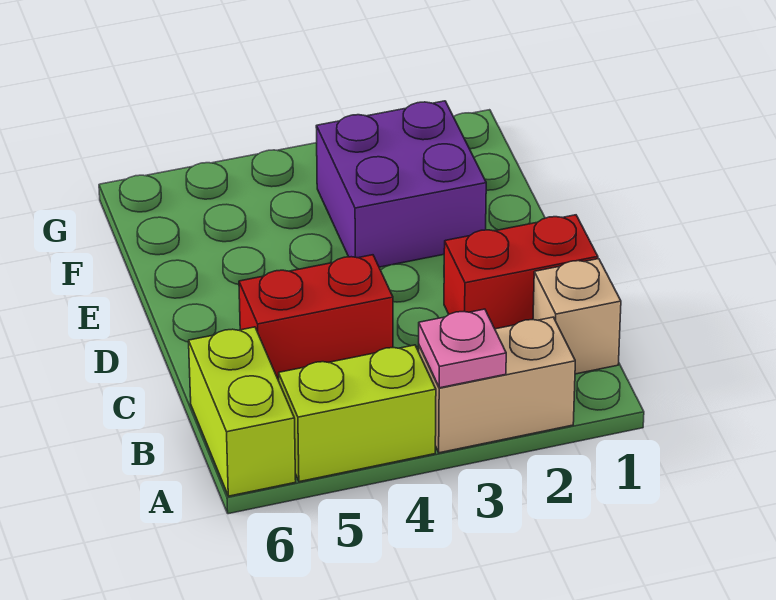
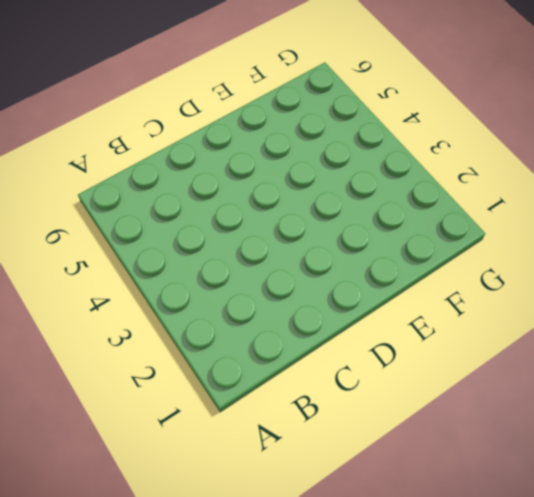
none -> tan 1x2 brick [419,317,575,453]
none -> lime 1x2 brick [279,345,436,482]

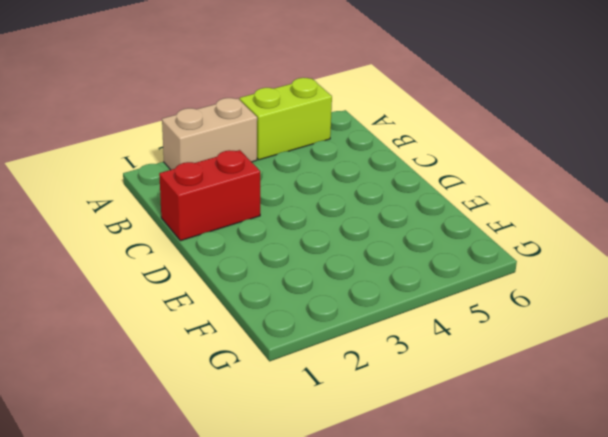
none -> lime 1x2 brick [189,327,296,496]
none -> tan 1x1 brick [533,259,621,374]

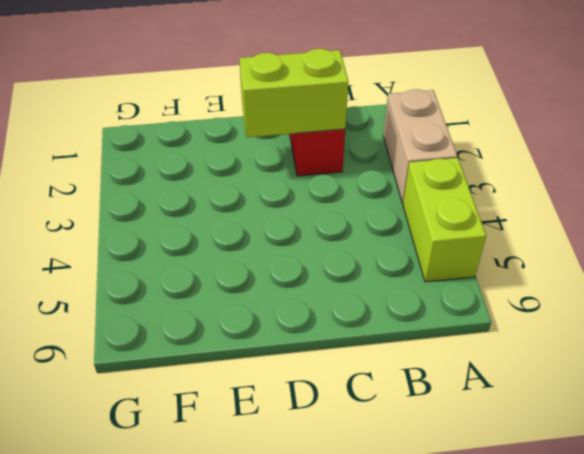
lime 1x2 brick [239,49,348,137] -> lime 1x2 brick moved to [189,327,296,496]
none -> tan 1x1 brick [533,259,621,374]
none -> red 1x2 brick [239,255,393,381]

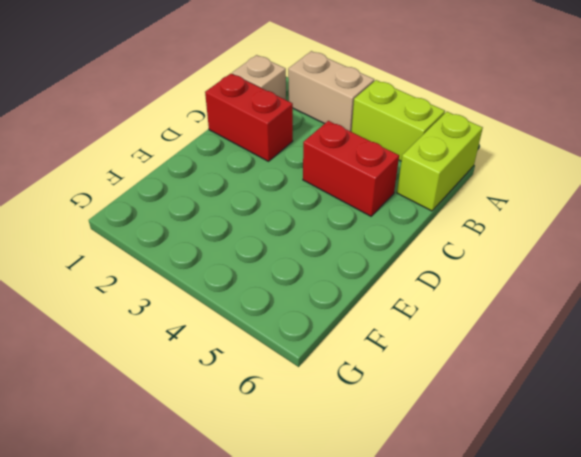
none -> purple 2x2 brick [316,101,486,267]
none -> pink 1x1 plate [419,309,506,388]

